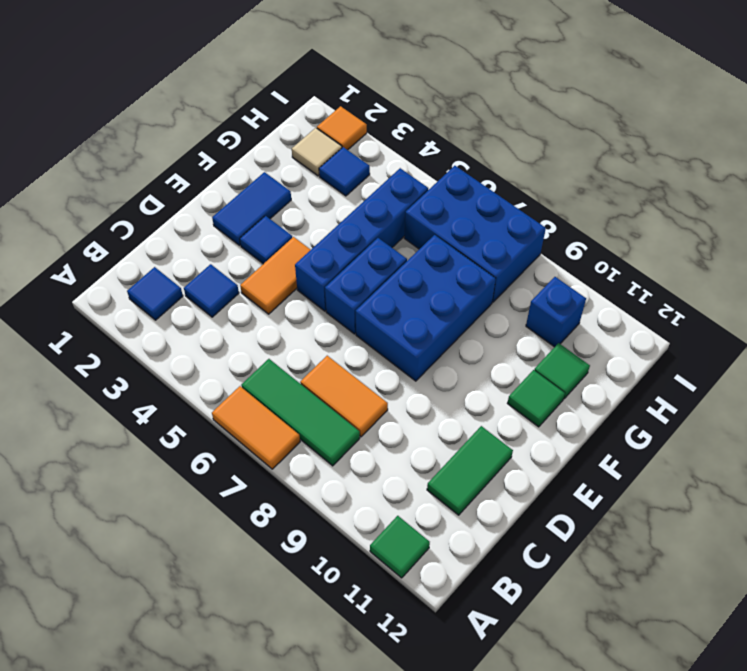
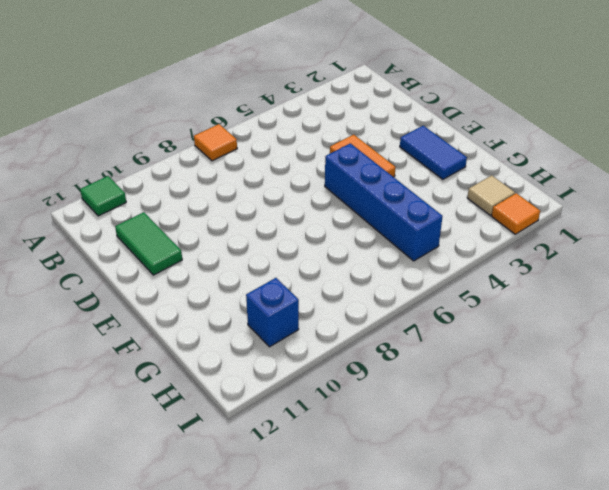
orange 1x1 tile [194,124,237,161] -> orange 1x2 tile [212,386,300,469]
none -> blue 1x1 tile [127,267,183,320]
none -> green 1x3 tile [241,359,360,466]
none -> blue 1x1 tile [184,264,239,317]

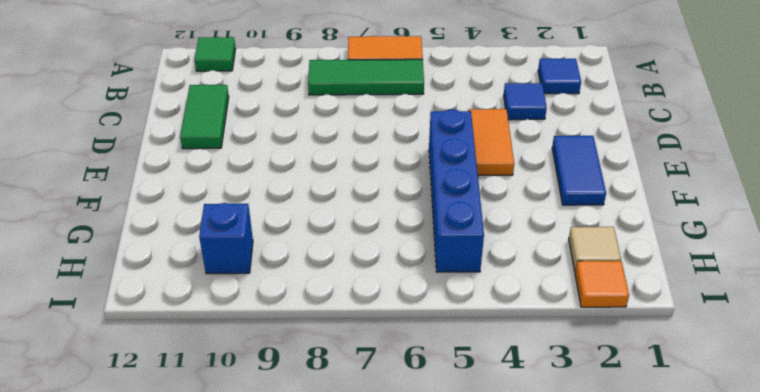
none -> orange 1x2 tile [300,356,388,437]
none -> blue 1x1 tile [240,216,292,264]
none -> blue 1x2 brick [325,238,407,334]

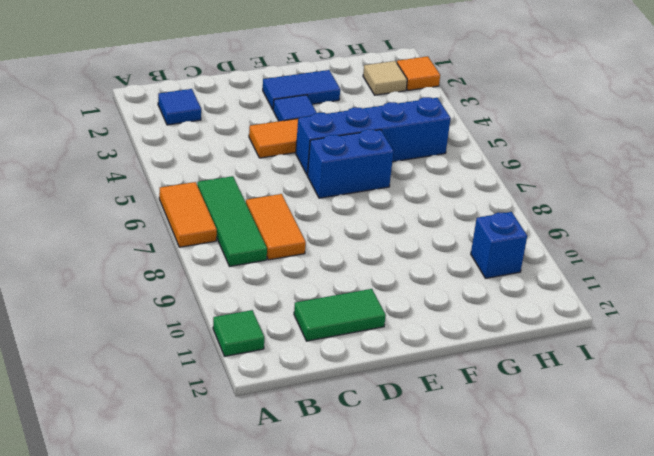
none -> blue 1x1 tile [184,264,239,317]
none -> blue 2x3 brick [356,235,496,381]
none -> green 1x1 tile [507,370,565,427]

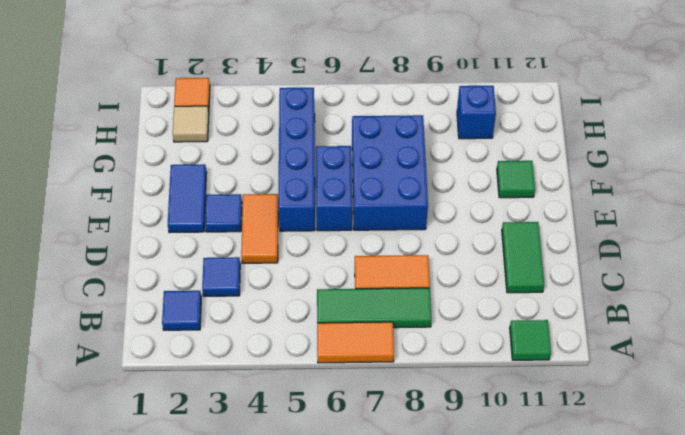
none -> green 1x1 tile [534,343,590,399]
none -> blue 1x1 tile [319,147,370,196]
none -> blue 2x3 brick [404,166,546,302]

